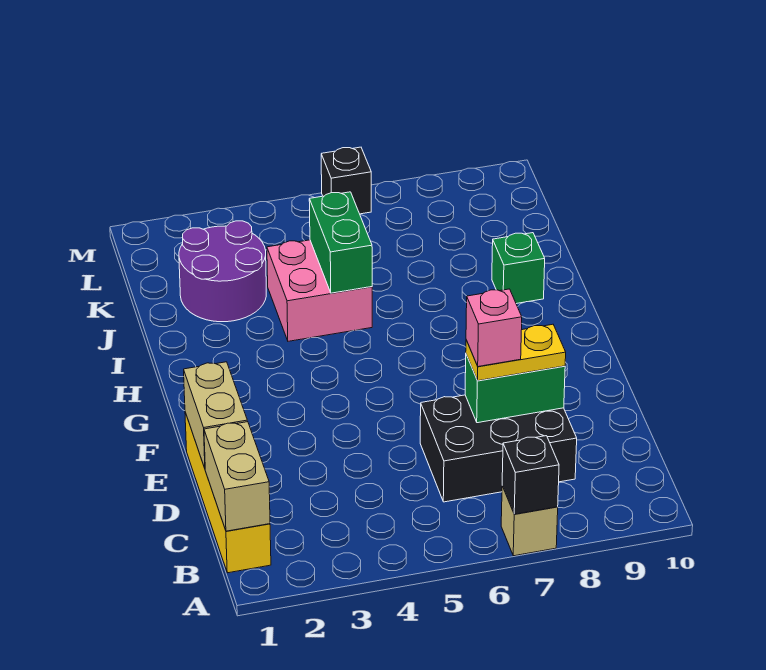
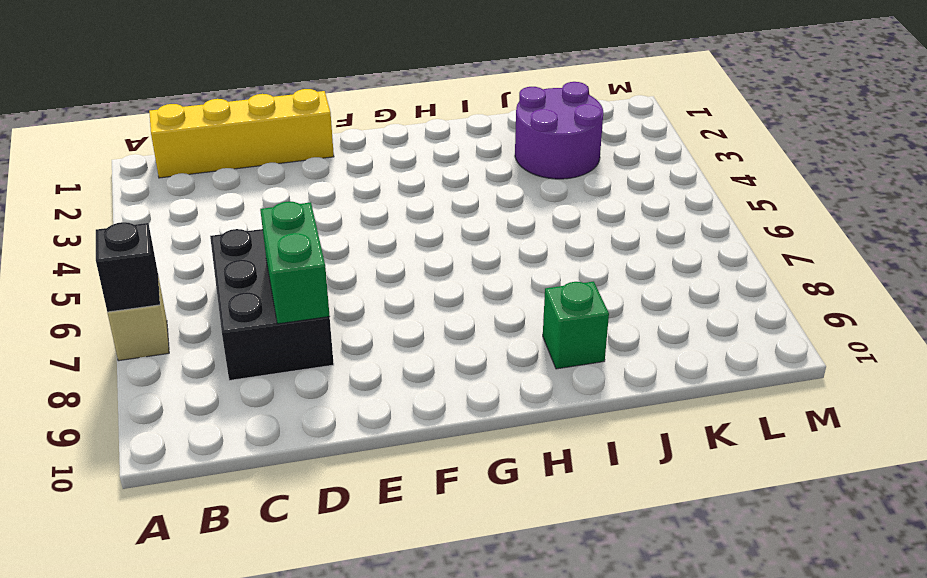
none -> pink 2x2 brick [267,240,372,341]
none -> black 1x1 brick [321,147,371,214]
none -> tan 1x2 brick [204,422,270,531]

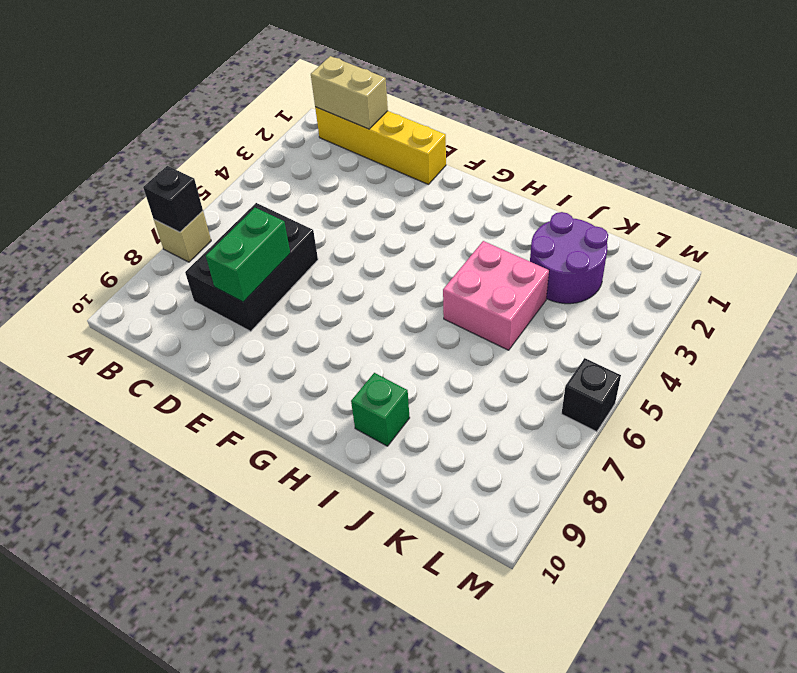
none -> tan 1x2 brick [184,362,247,468]
none -> green 1x2 brick [309,192,372,293]
none -> yellow 1x2 plate [466,324,566,381]

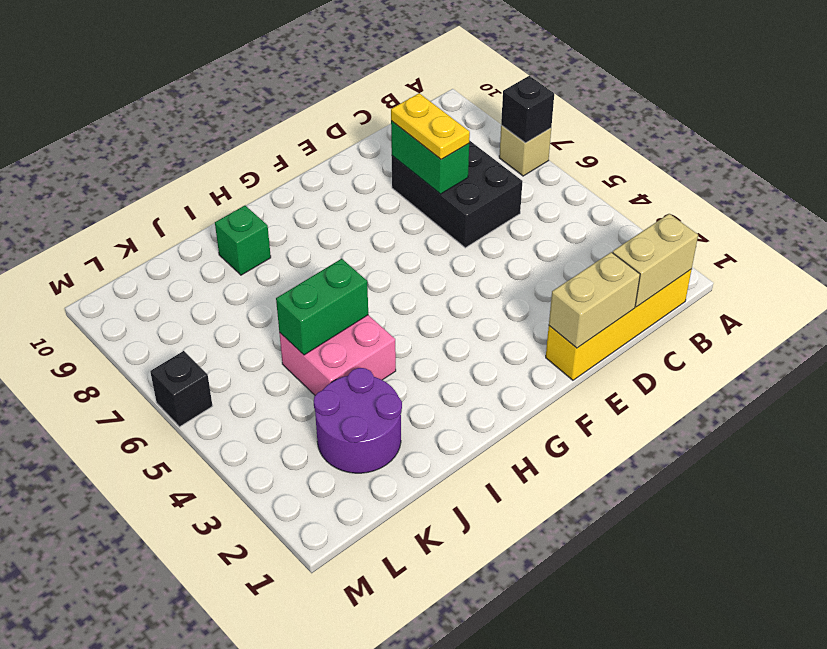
none -> pink 1x1 brick [466,289,522,367]

